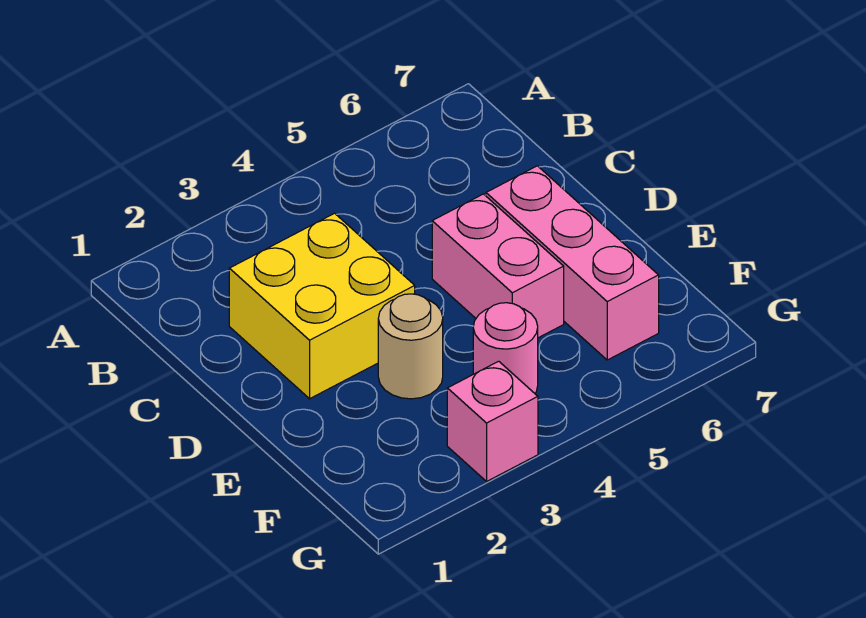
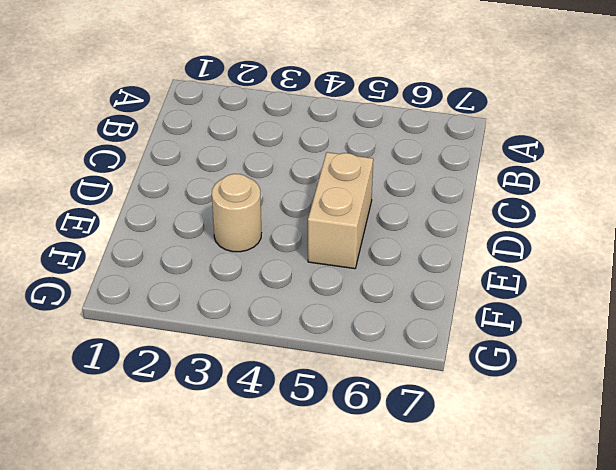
tan 1x2 brick [308,152,373,269] -> pink 1x2 brick [432,194,564,338]
none -> yellow 2x2 brick [229,213,415,399]
none -> pink 1x3 brick [486,166,659,360]

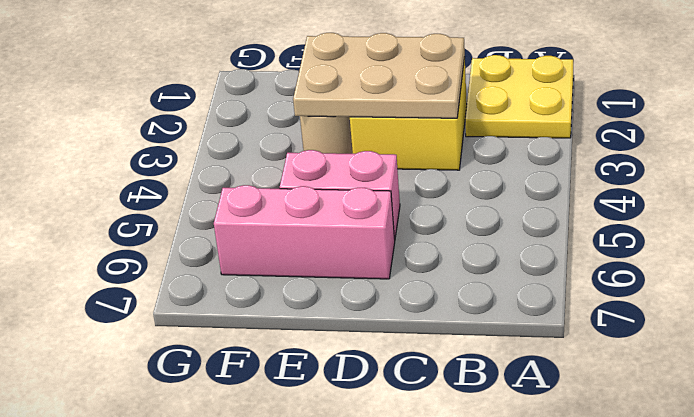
yellow 2x2 plate [465,55,573,138] -> none
tan 2x3 plate [293,33,465,118] -> none
none -> pink 1x1 round brick [473,303,538,393]
none -> pink 1x1 brick [447,361,538,481]

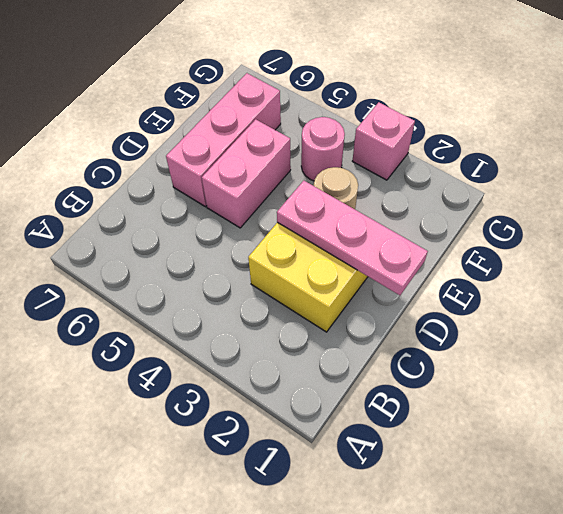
pink 1x3 plate [277,180,428,295] -> none

